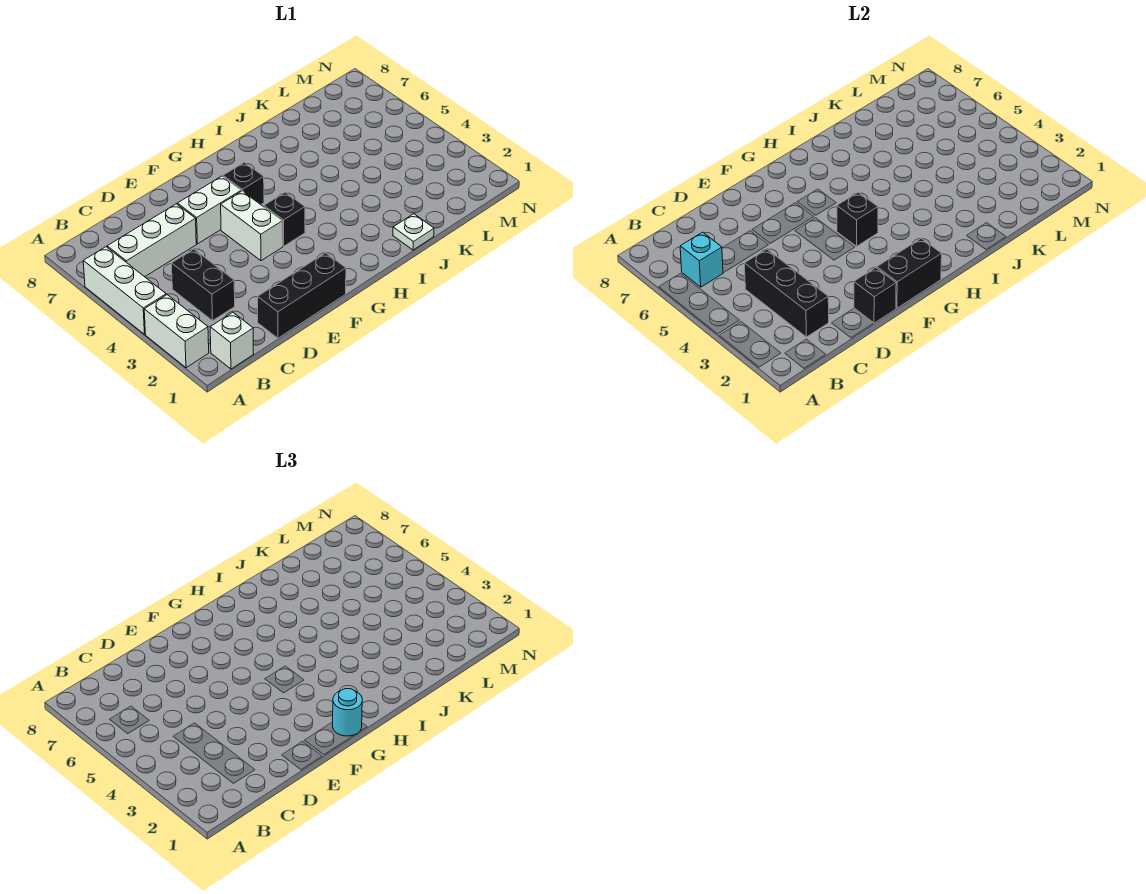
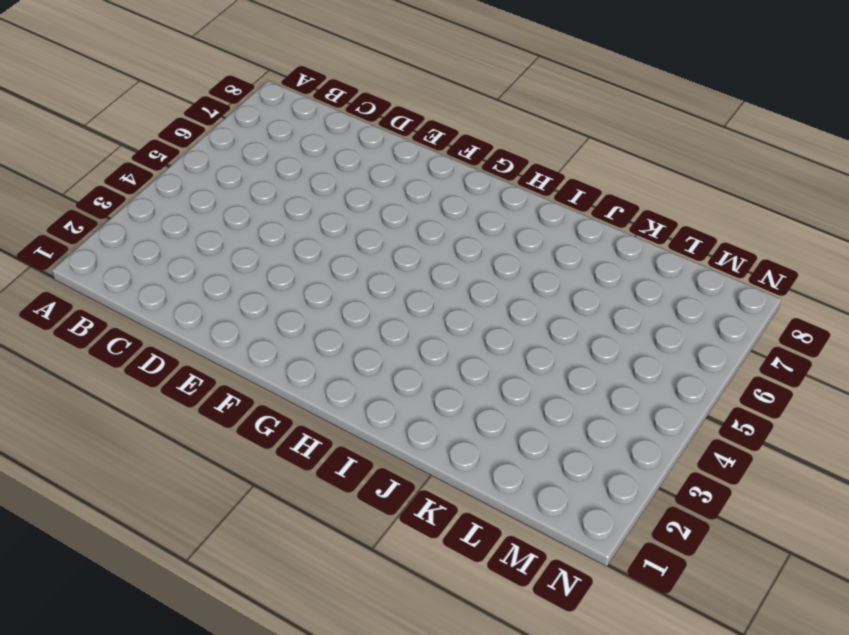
none -> white 1x2 brick [144,295,209,368]
none -> white 1x3 brick [83,247,166,334]
none -> white 1x1 brick [210,312,254,369]

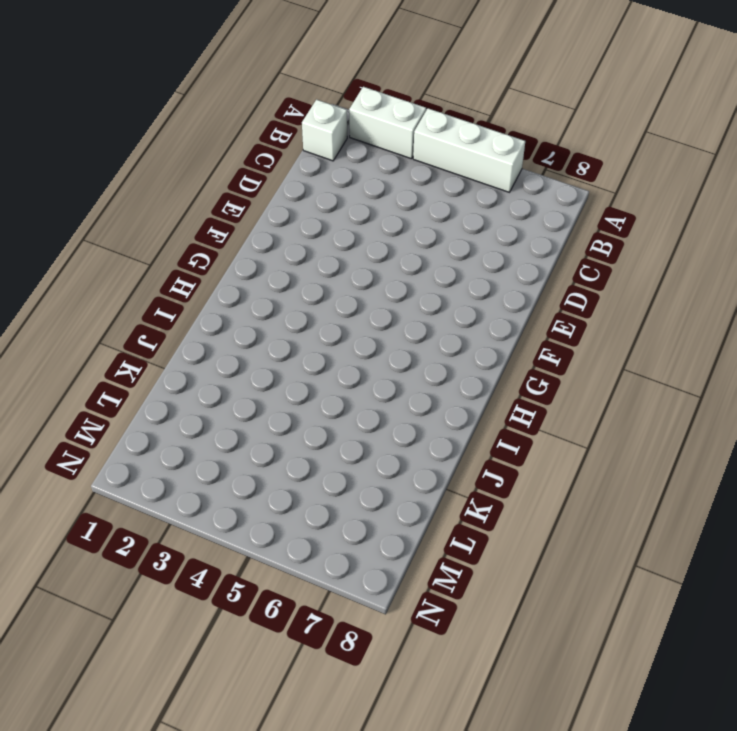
none -> white 1x3 brick [107,204,196,277]
none -> black 1x2 brick [171,249,235,321]
none -> black 1x3 brick [258,253,346,338]

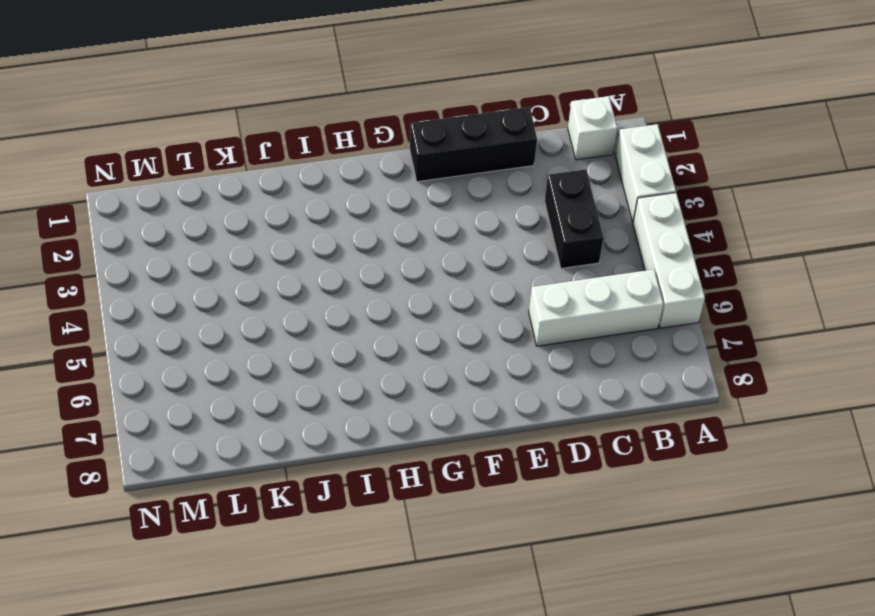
none -> white 1x2 brick [177,176,241,244]
none -> white 1x2 brick [221,191,283,261]
none -> black 1x1 brick [264,192,305,246]

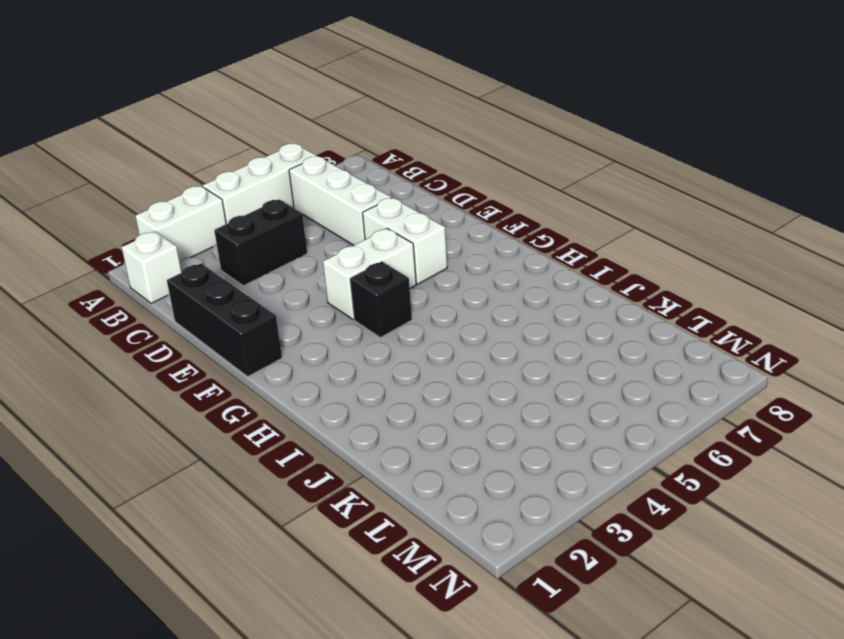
none -> black 1x1 brick [223,162,264,204]
none -> white 1x1 plate [393,214,434,250]
none -> cyan 1x1 brick [680,232,723,287]

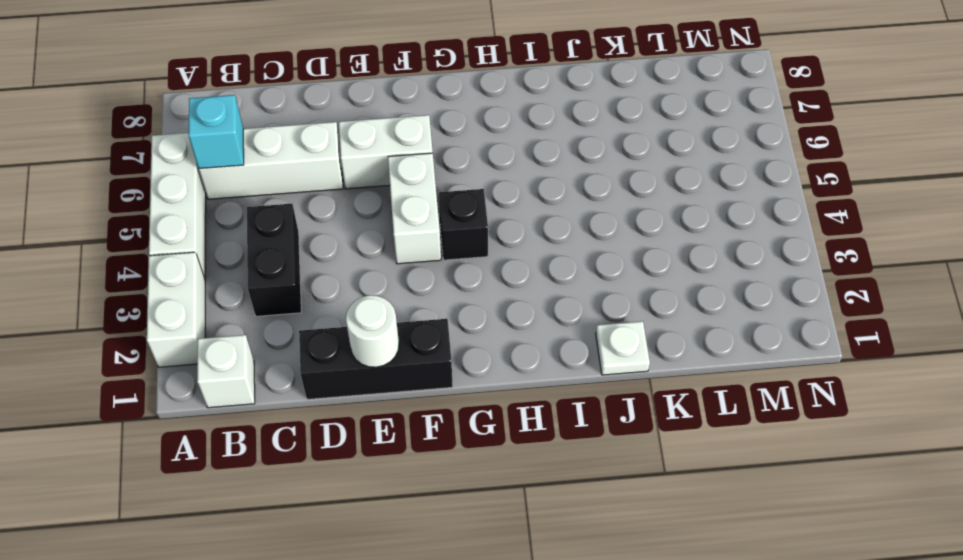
white 1x1 round brick [346,295,399,367] -> black 1x1 brick [854,267,896,323]
none -> black 1x1 brick [223,162,264,204]
none -> black 1x3 brick [744,249,829,337]
none -> black 1x2 brick [877,238,942,308]

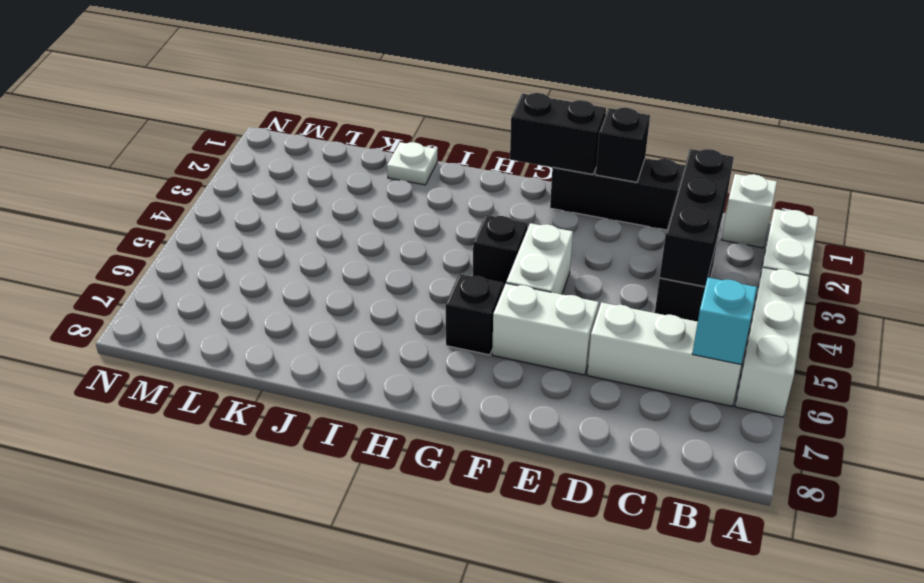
none -> black 1x1 brick [837,192,878,246]
none -> cyan 1x1 round brick [333,689,362,736]

